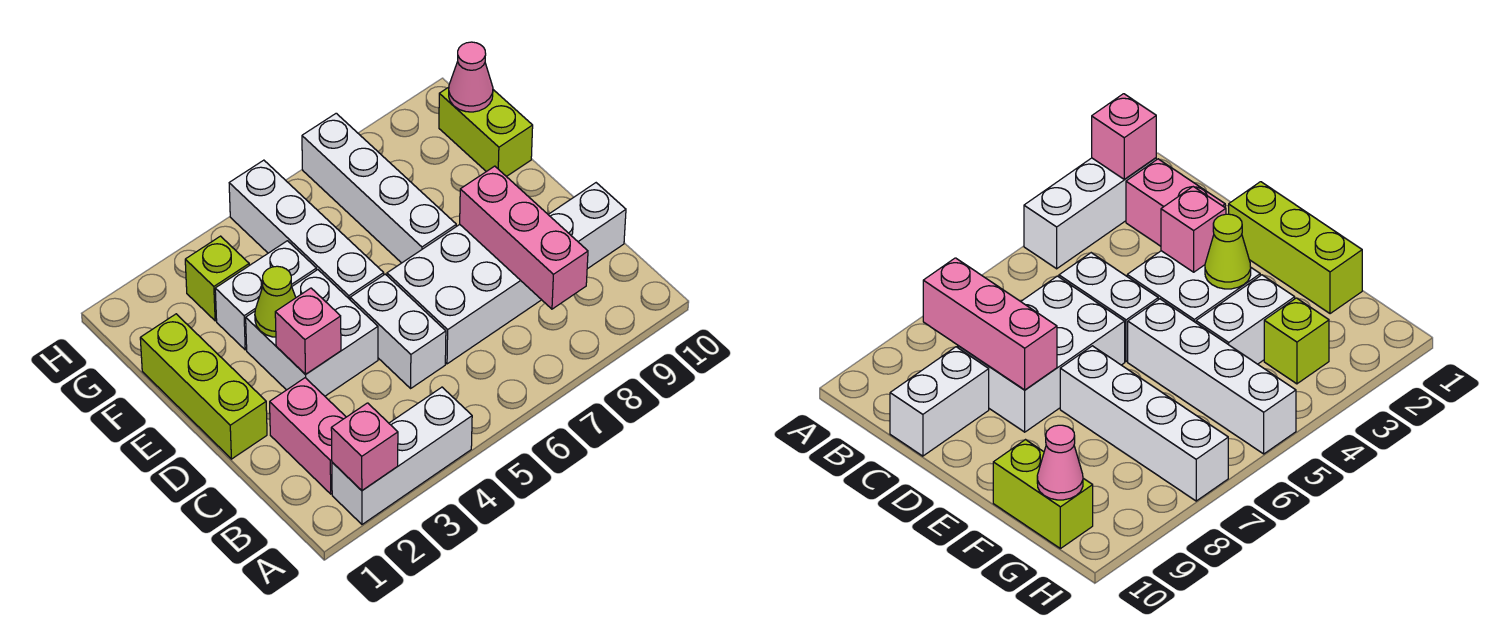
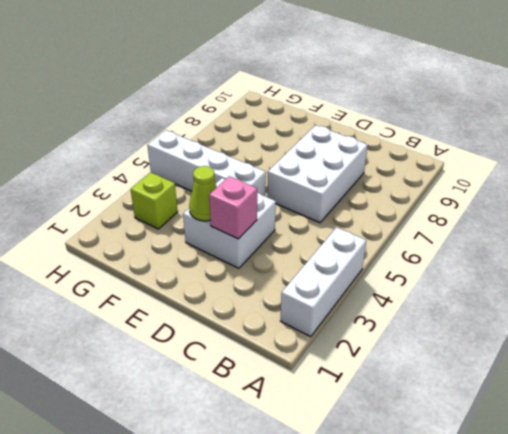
none -> pink 1x2 brick [270,378,346,494]
none -> white 1x2 brick [350,274,446,388]
none -> white 1x2 brick [548,183,626,269]

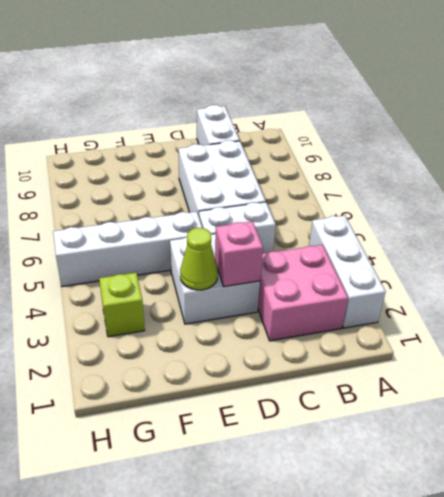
pink 2x2 brick [258,245,348,341] -> pink 1x2 brick [270,378,346,494]
none -> lime 1x3 brick [140,314,267,459]
none -> white 1x4 brick [302,113,456,263]
none -> white 1x2 brick [215,241,316,350]

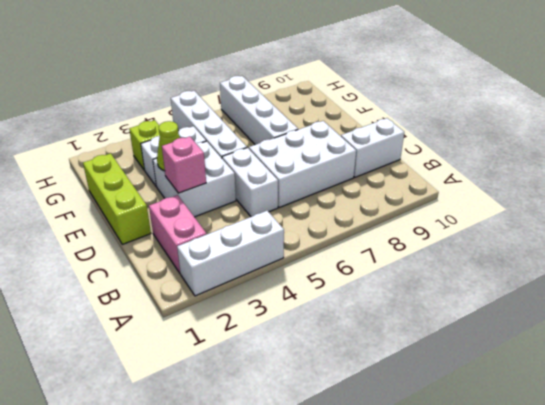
none -> lime 1x2 brick [439,87,533,177]
none -> pink 1x1 brick [331,403,398,490]
none -> pink 1x3 brick [460,166,588,309]

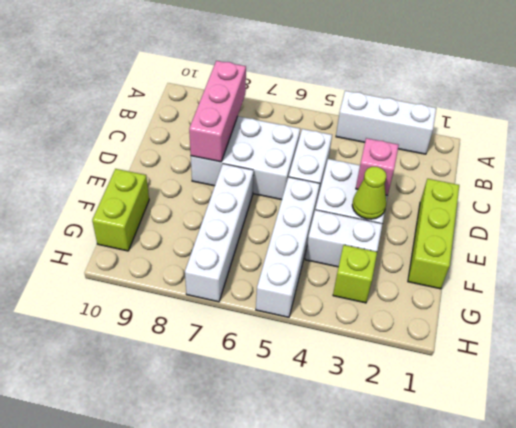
none -> pink 1x2 brick [270,378,346,494]
none -> white 1x2 brick [548,183,626,269]
none -> pink 1x1 brick [331,403,398,490]

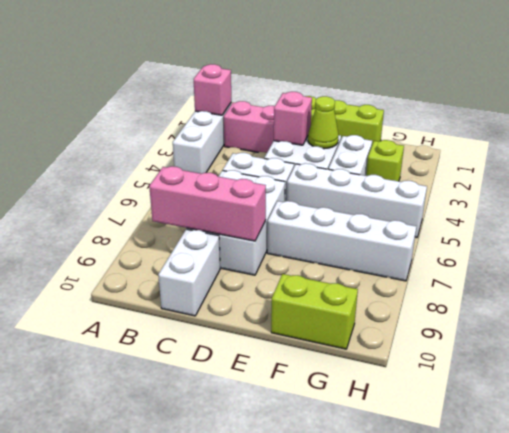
none -> pink 1x1 cone [449,42,493,112]

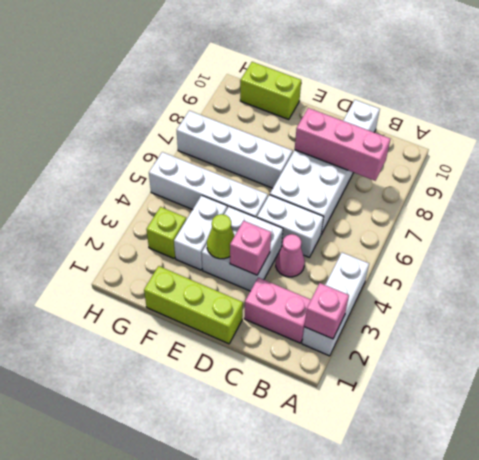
pink 1x1 cone [276,234,305,277] -> pink 1x1 cone moved to [449,42,493,112]

